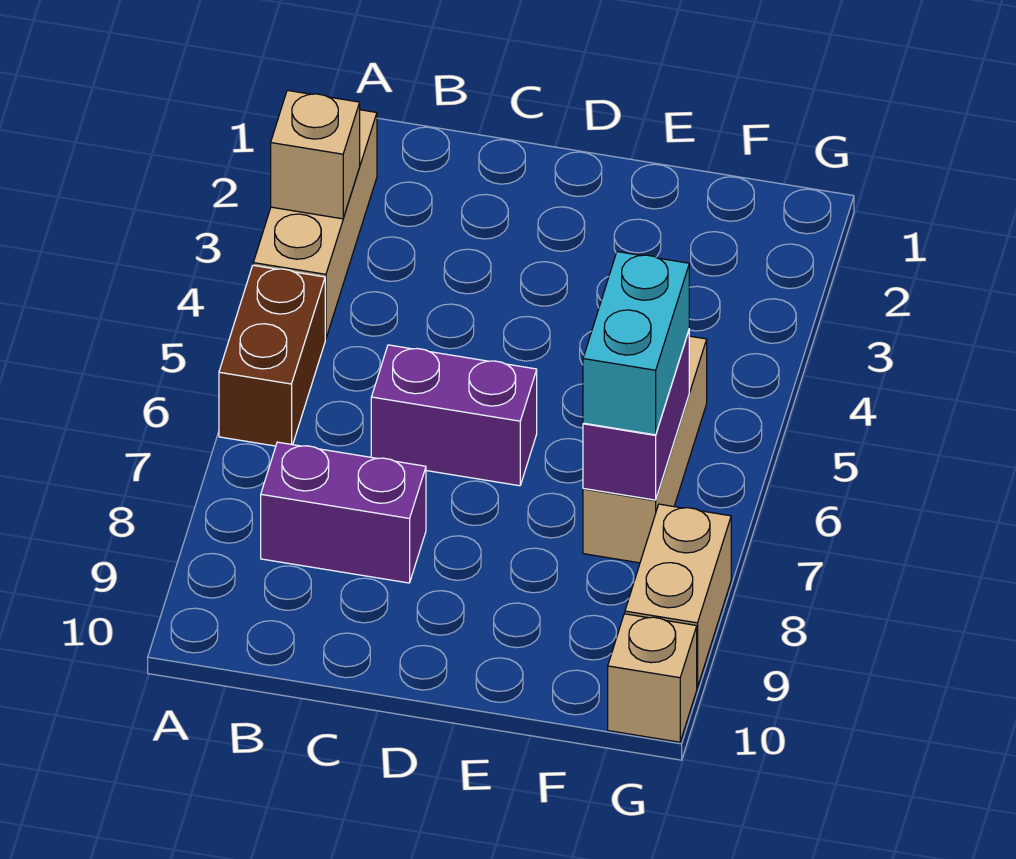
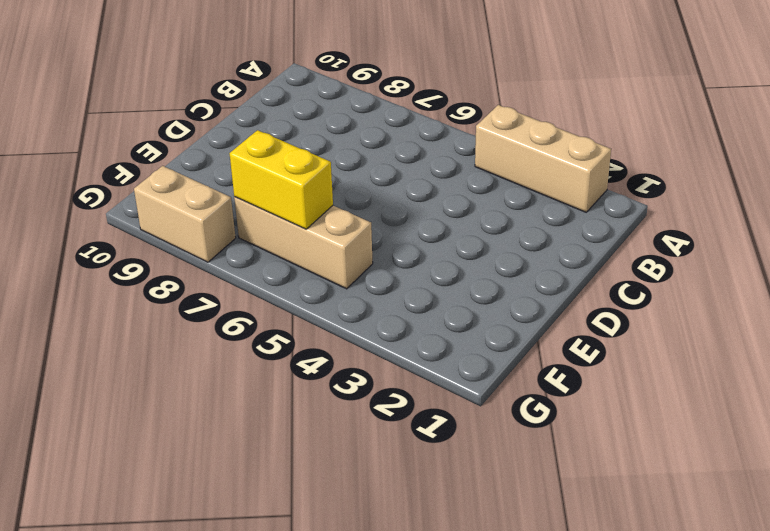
yellow 1x2 brick [229,130,333,229] -> purple 1x2 brick [583,331,689,500]
none -> brown 1x2 brick [219,265,325,446]
none -> purple 1x2 brick [261,442,426,583]

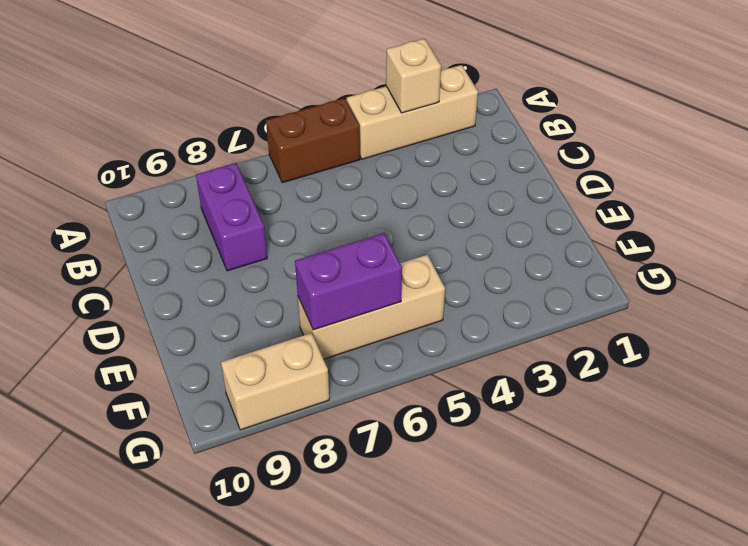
none -> purple 1x2 brick [371,345,537,486]
none -> tan 1x1 brick [608,614,697,742]

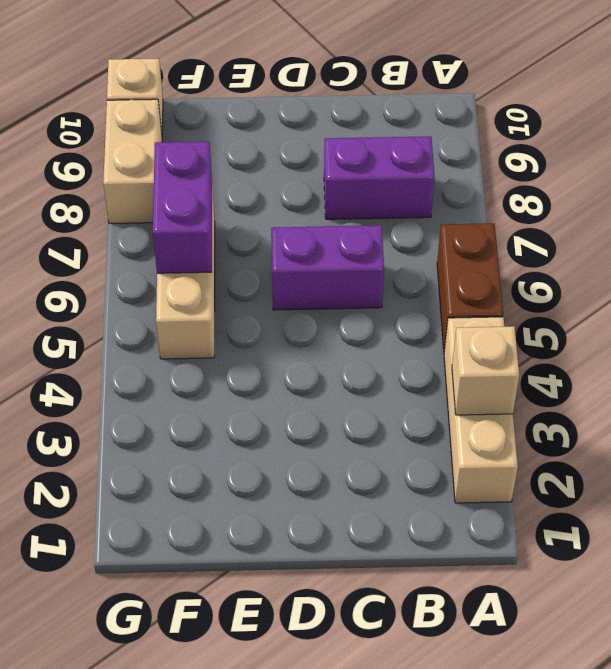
none -> cyan 1x2 brick [583,252,689,435]

